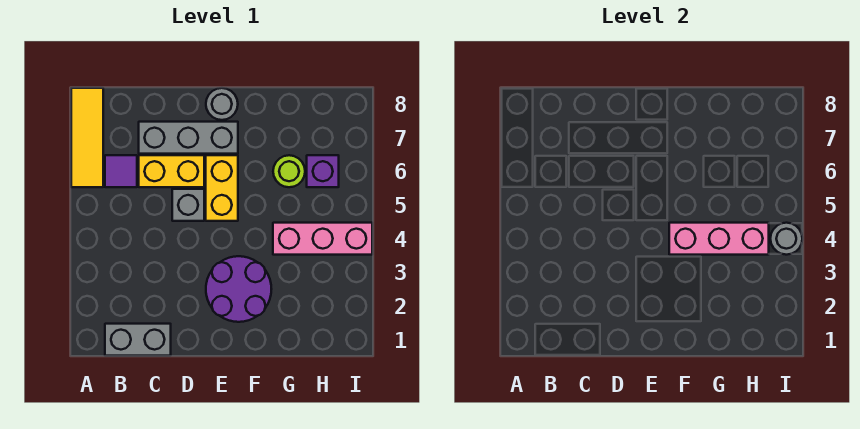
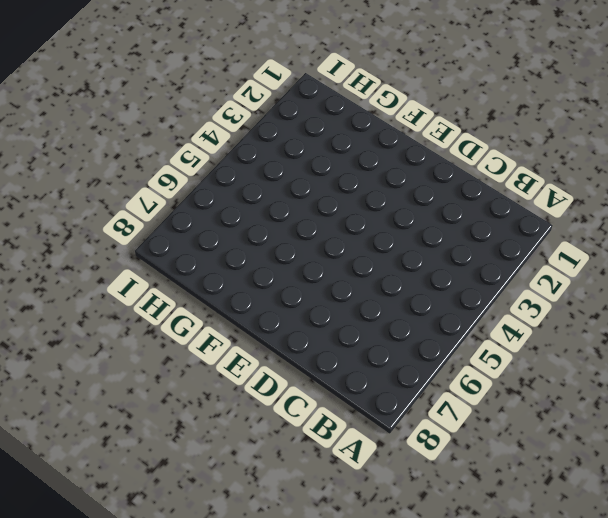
none -> yellow 1x3 tile [71,88,103,187]
none -> grey 1x2 brick [105,324,171,356]
none -> purple 1x1 tile [105,155,137,187]

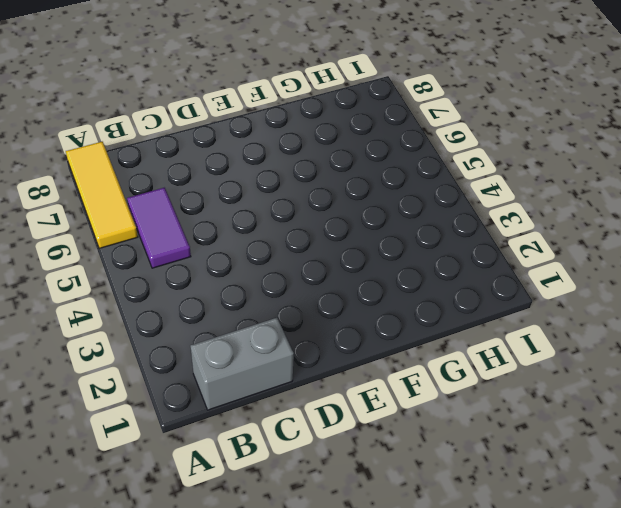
purple 1x2 tile [127,188,191,268] -> purple 1x1 tile [105,155,137,187]
none -> yellow 1x2 brick [139,155,204,187]
none -> grey 1x3 brick [139,122,238,154]
none -> grey 1x1 brick [172,189,204,221]

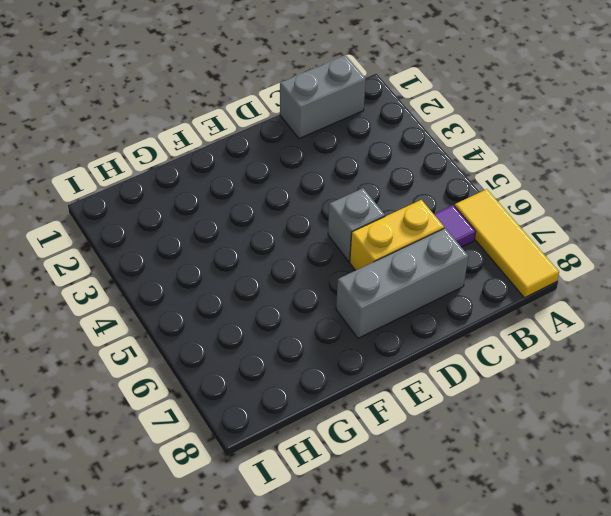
none -> purple 2x2 round brick [206,256,271,322]
none -> yellow 1x2 brick [206,155,238,221]
none -> grey 1x1 round brick [206,88,238,120]

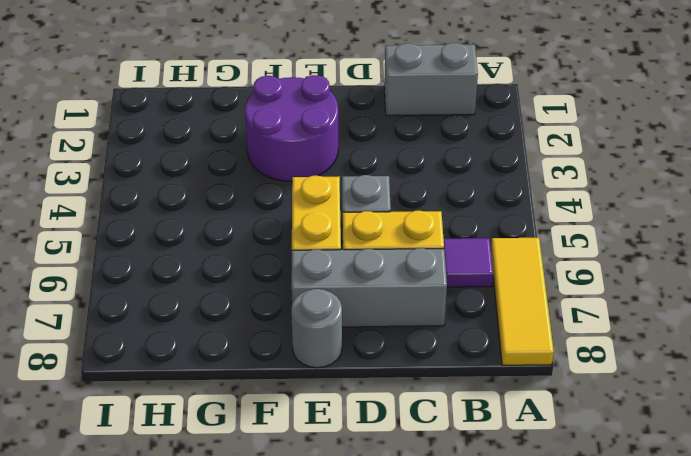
none -> pink 1x3 brick [273,223,372,255]
none -> lime 1x1 round brick [273,155,305,187]
none -> purple 1x1 brick [307,155,339,187]

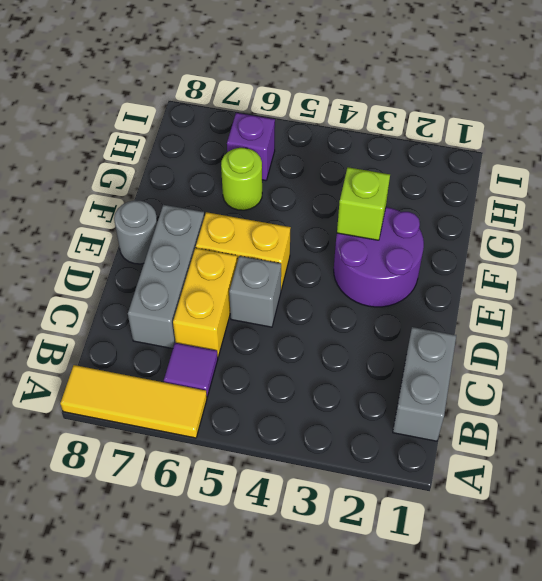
lime 1x1 brick [337,167,390,240] -> none
none -> pink 1x3 brick [273,223,372,255]
none -> pink 1x3 brick [669,223,769,255]
none -> grey 1x1 round brick [770,223,802,255]

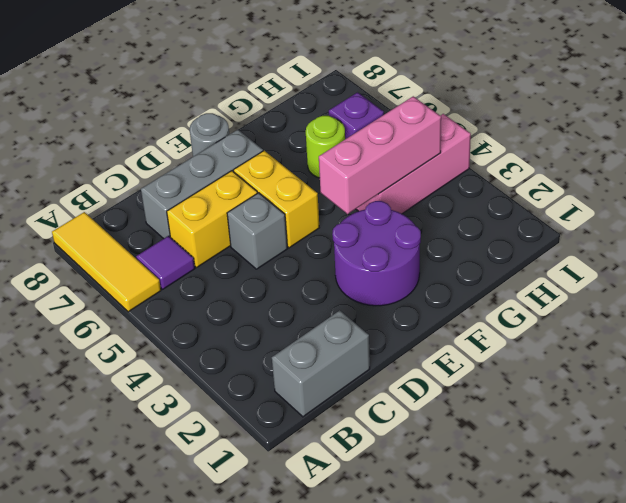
none -> grey 1x1 round brick [770,223,802,255]

